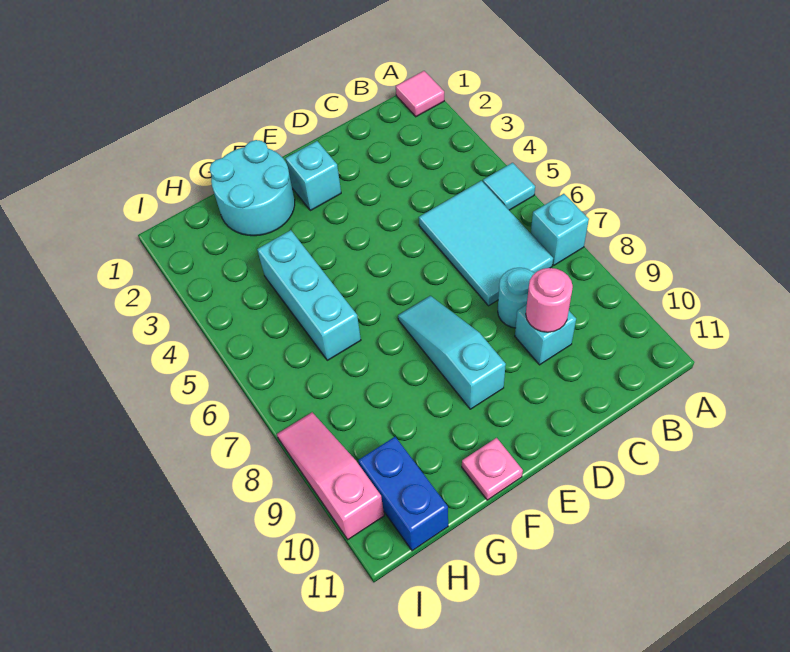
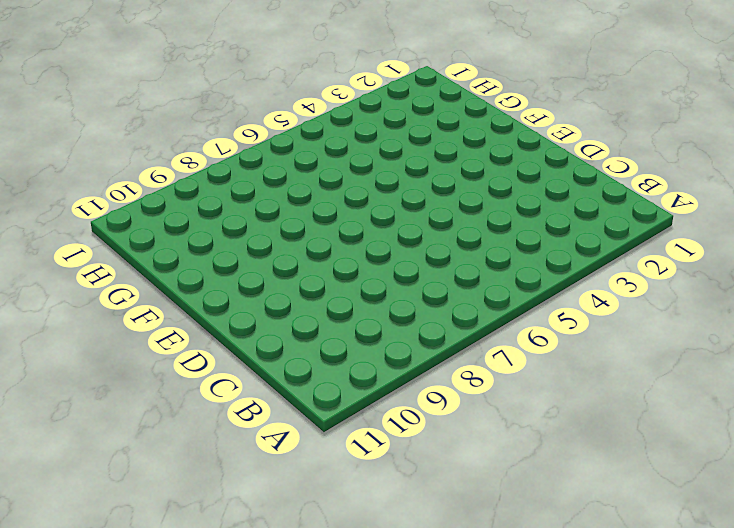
none -> pink 1x1 tile [396,71,444,117]
none -> cyan 1x1 tile [483,163,535,210]
none -> cyan 1x1 brick [531,194,589,265]

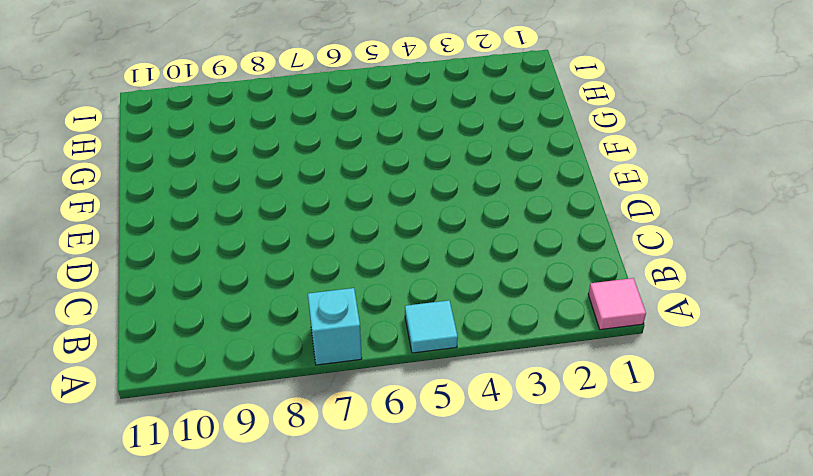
none -> cyan 2x3 tile [419,181,553,306]
none -> cyan 1x1 round brick [498,268,535,328]
none -> cyan 1x1 brick [515,305,576,365]

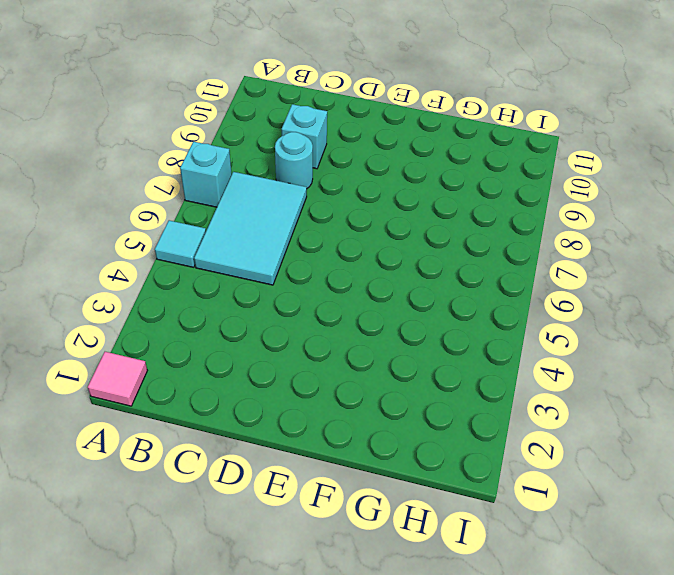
none -> cyan 1x1 brick [285,141,341,211]
none -> cyan 1x3 slope [398,296,506,409]
none -> cyan 2x2 round brick [210,140,295,236]

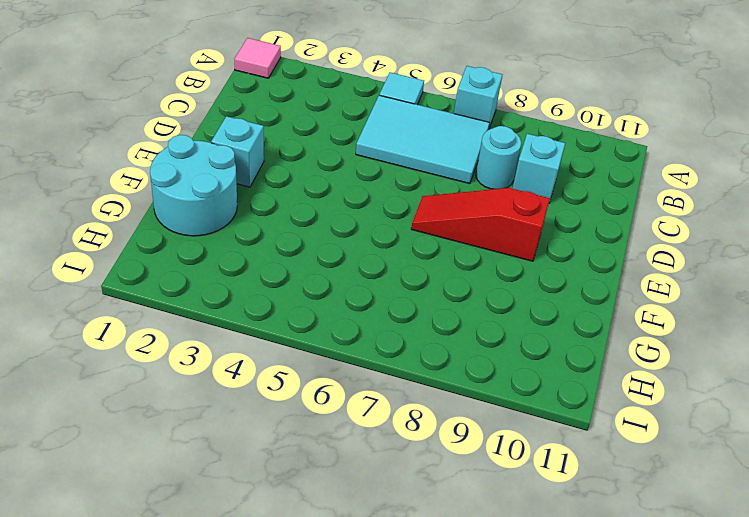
red 1x3 slope [411,188,550,261] -> cyan 1x3 slope [398,296,506,409]
none -> pink 1x1 plate [462,438,523,500]
none -> cyan 1x3 brick [257,230,361,360]
none -> blue 1x2 brick [358,437,448,551]

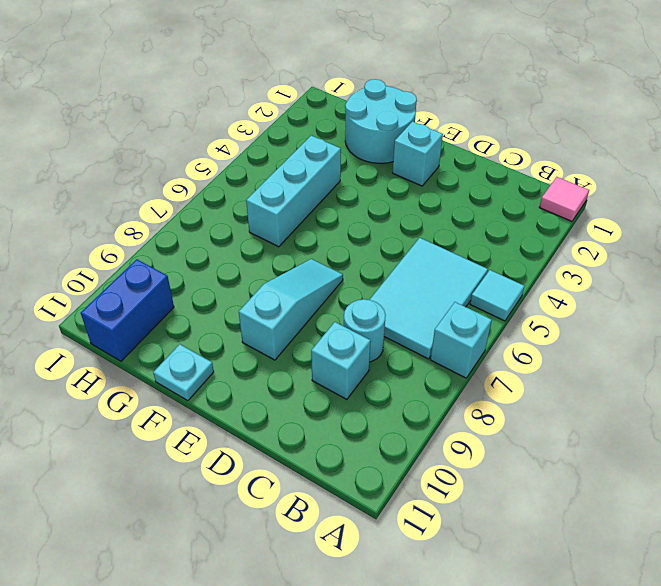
cyan 1x1 plate [153,344,214,401] -> pink 1x1 plate [462,438,523,500]
none -> pink 1x3 slope [277,412,384,539]
none -> pink 1x1 round brick [526,268,573,332]

